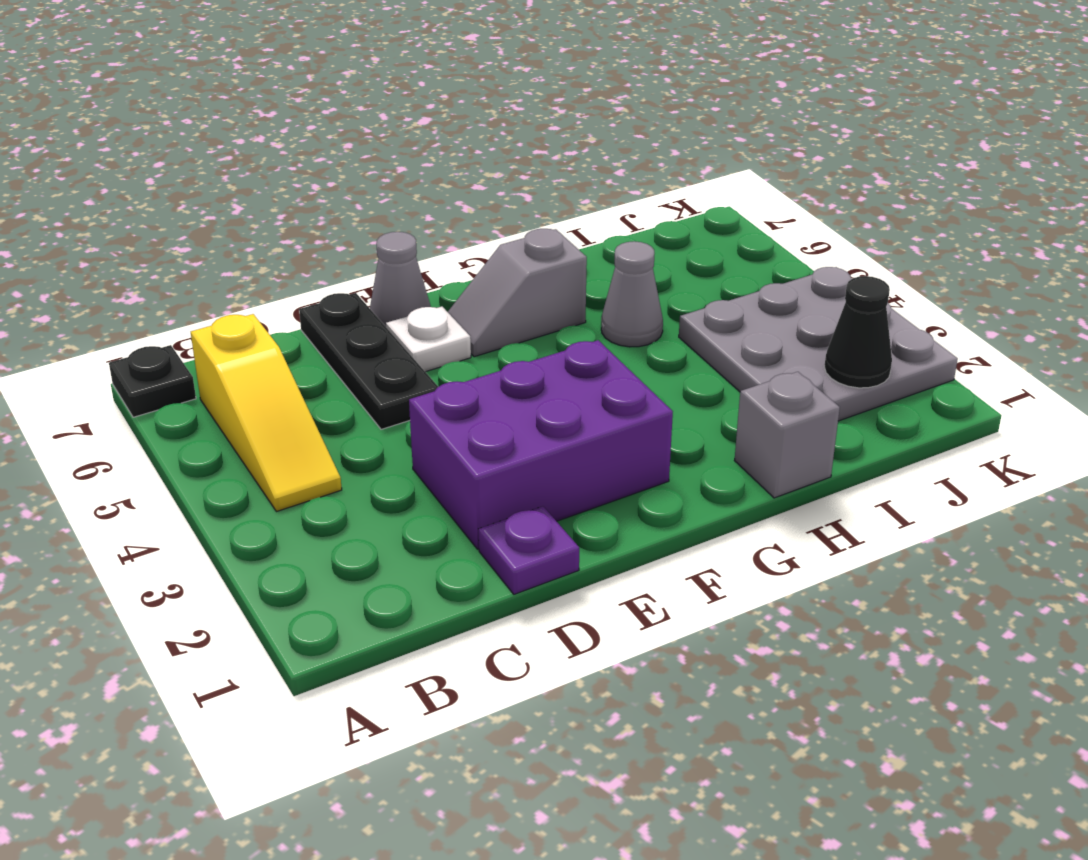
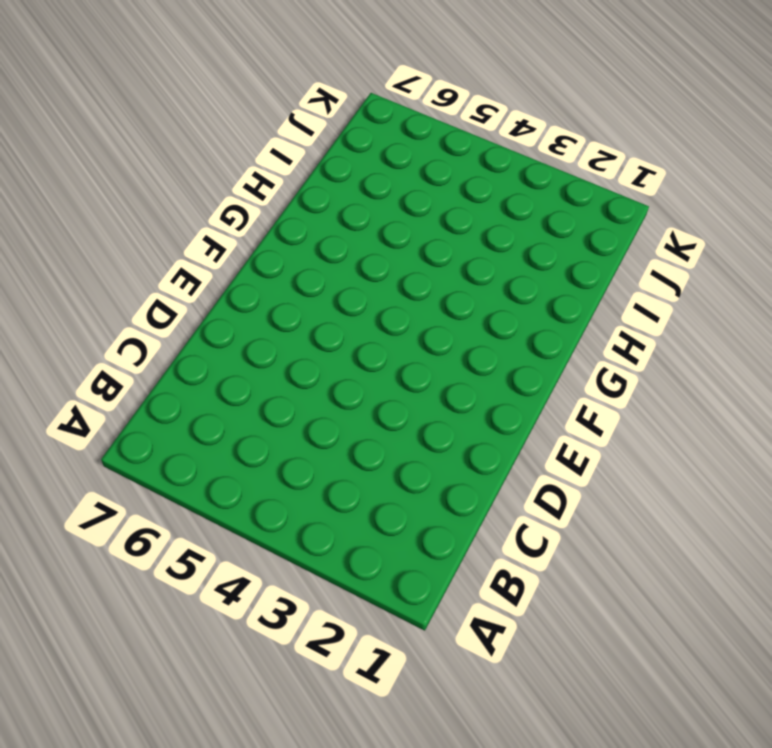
none -> black 1x1 plate [109,345,196,417]
none -> yellow 1x3 slope [191,314,342,512]
none -> purple 1x1 plate [479,506,579,594]

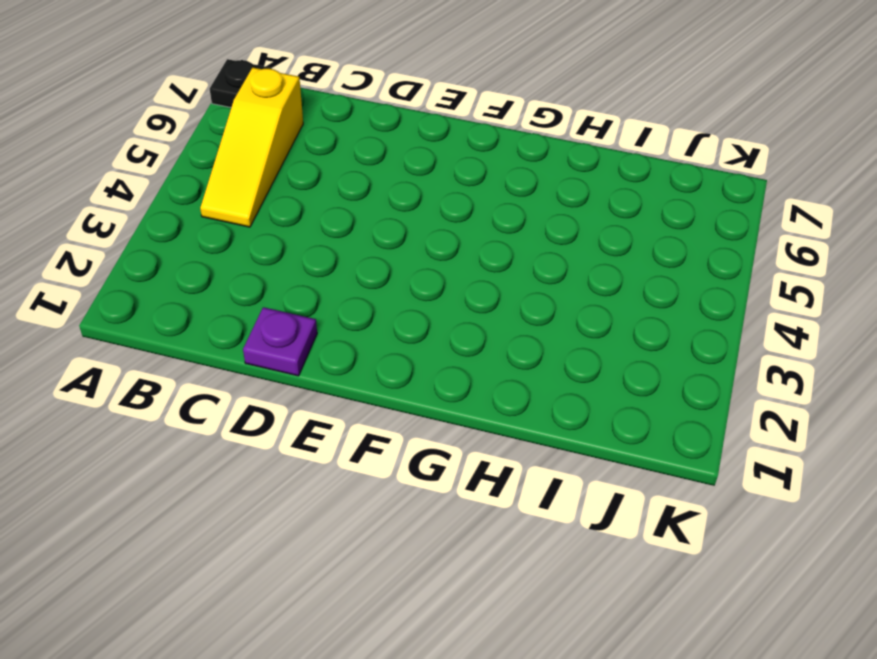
none -> purple 2x3 brick [409,340,673,549]
none -> black 1x3 plate [299,293,438,429]
none -> white 1x1 plate [386,307,471,372]

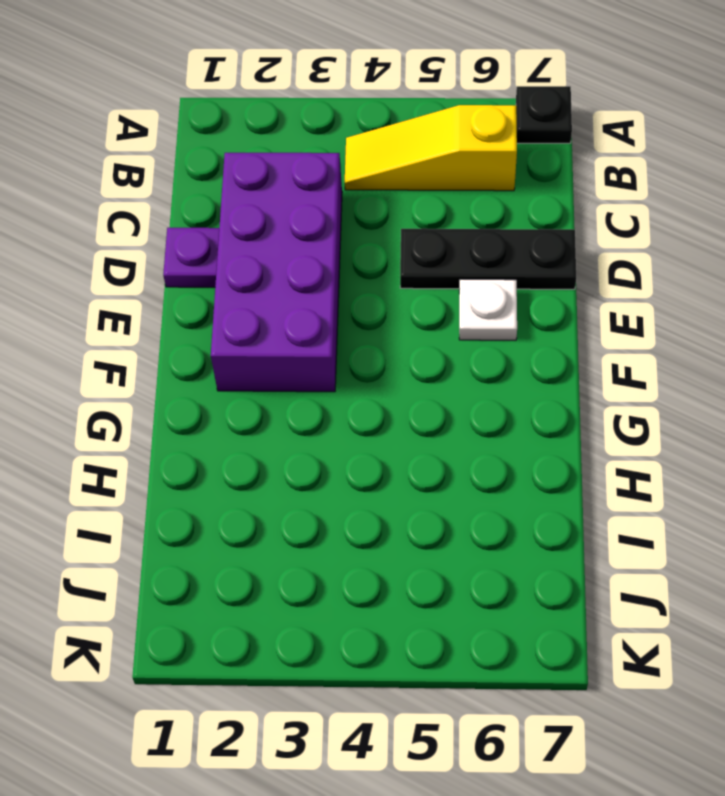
purple 2x4 brick [211,153,342,392] -> purple 2x3 brick [409,340,673,549]
none -> grey 1x1 cone [370,232,431,327]
none -> grey 1x2 slope [448,229,587,357]
none -> grey 1x1 brick [735,372,840,498]

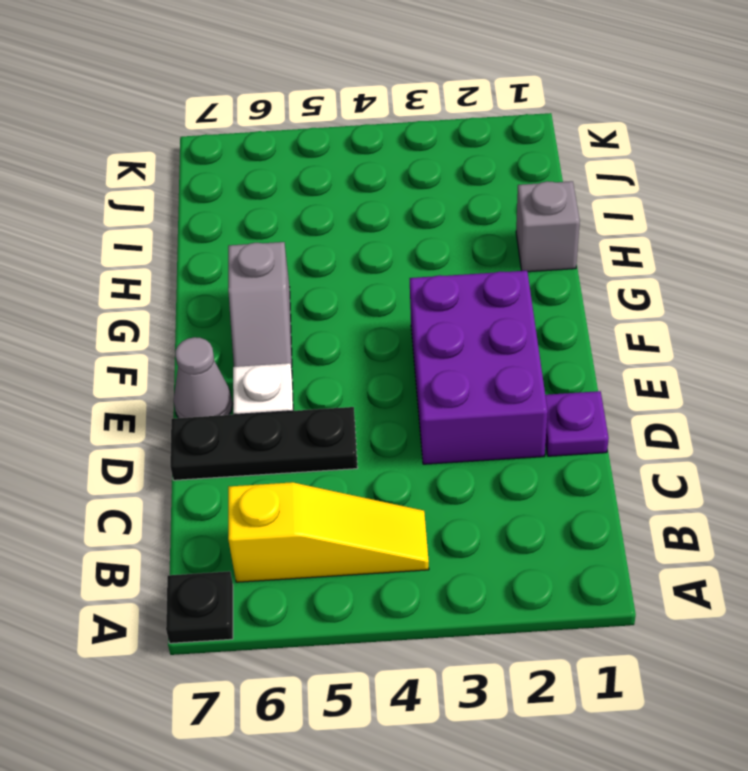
none -> grey 1x1 cone [601,241,663,347]
none -> grey 3x3 plate [679,267,958,421]
none -> black 1x1 cone [824,276,892,388]

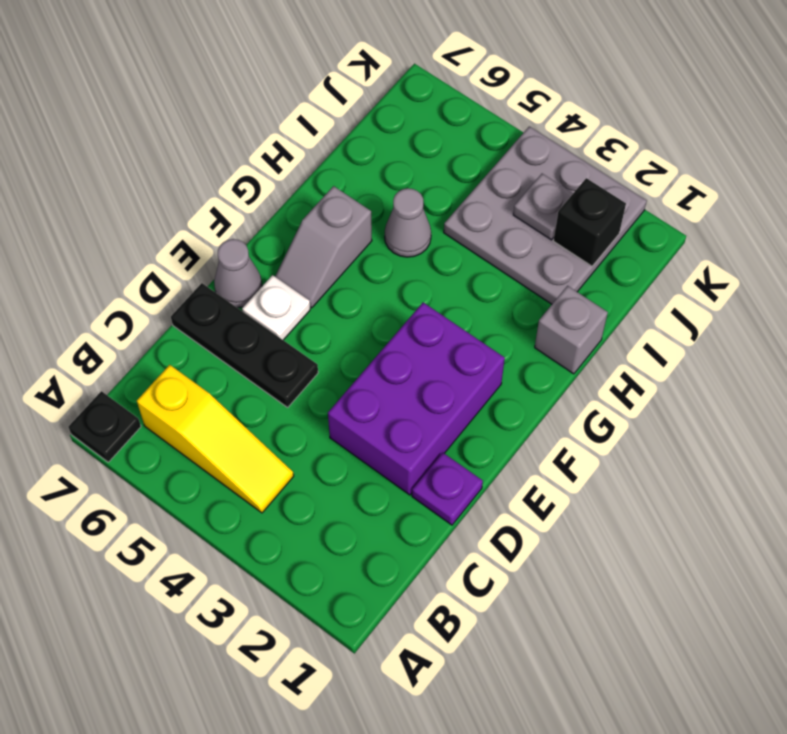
black 1x1 brick [554,178,626,266] -> black 1x1 cone [824,276,892,388]
grey 1x1 plate [513,174,573,240] -> none

